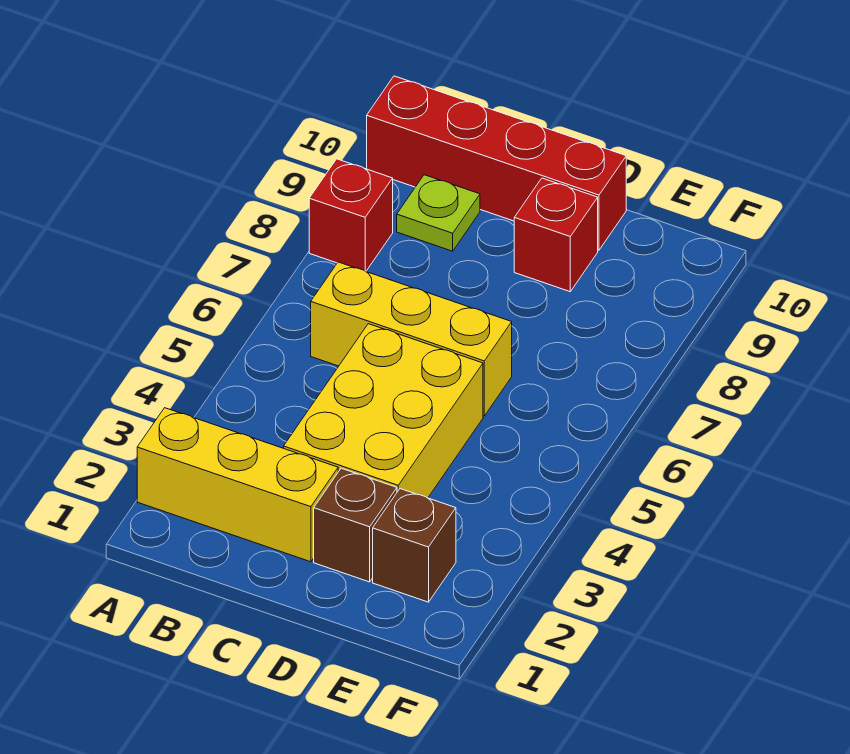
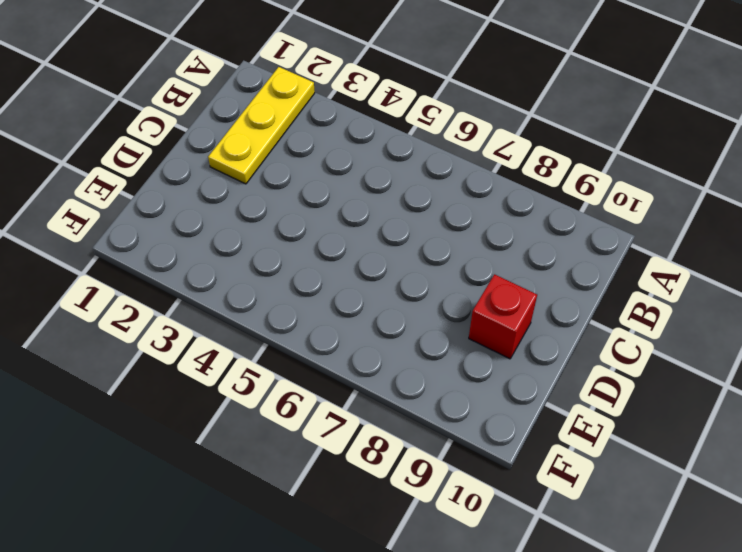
yellow 1x3 plate [208,67,315,184] -> yellow 1x3 brick [137,408,338,562]
none -> red 1x1 brick [309,159,393,271]
none -> red 1x4 brick [367,76,626,250]

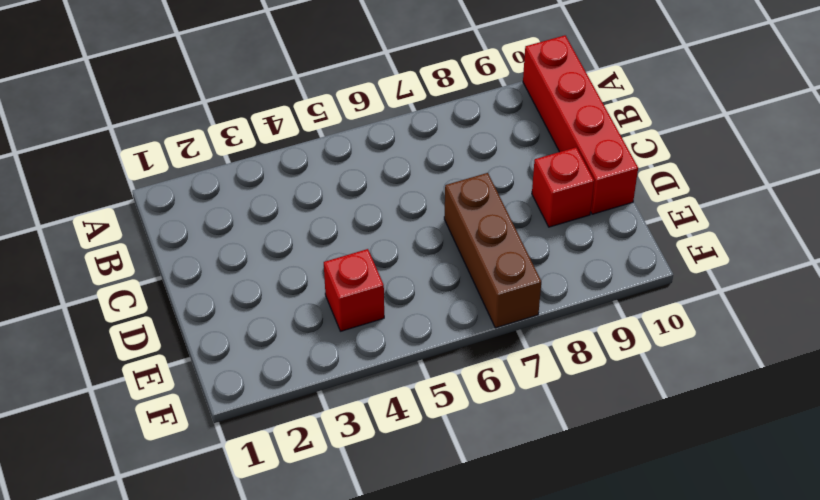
brown 1x3 brick [444,173,541,328] -> none
red 1x1 brick [324,249,384,331] -> red 1x1 brick moved to [309,159,393,271]
none -> yellow 1x3 brick [137,408,338,562]
none -> yellow 1x3 brick [311,262,512,416]

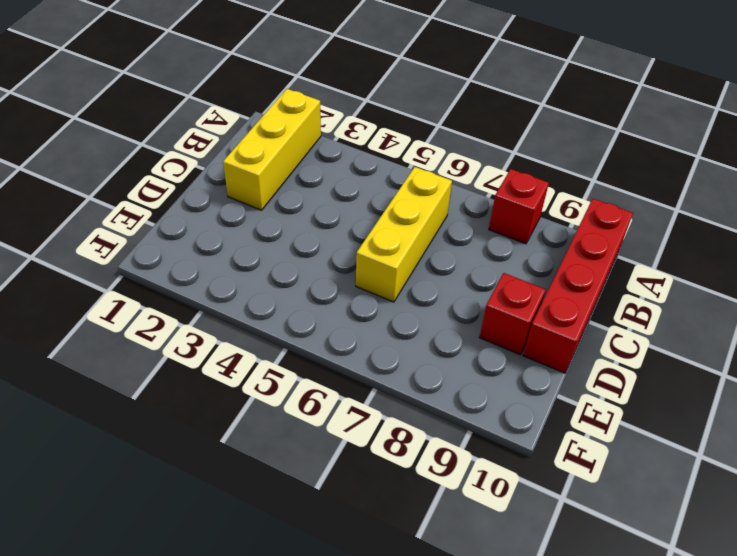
none -> lime 1x1 plate [397,175,480,251]
none -> yellow 2x3 brick [284,324,483,498]

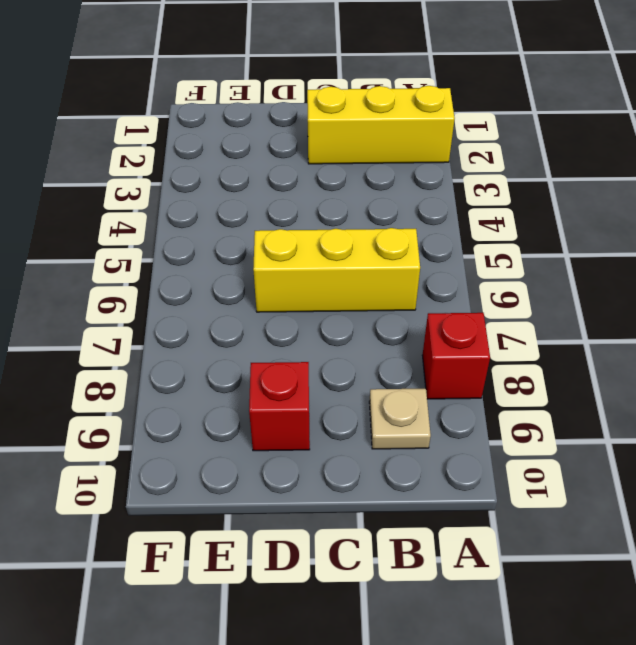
tan 1x1 plate [369,389,431,449] -> lime 1x1 plate [397,175,480,251]
none -> red 1x4 brick [367,76,626,250]
none -> yellow 2x3 brick [284,324,483,498]

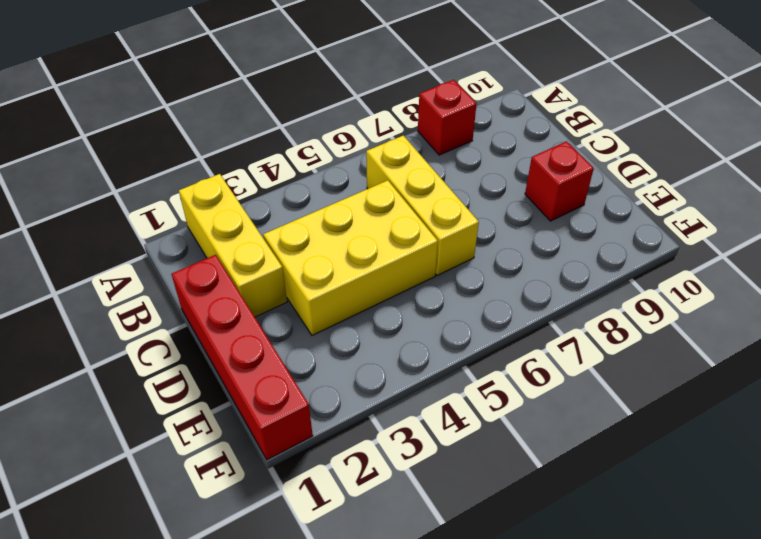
red 1x4 brick [172,255,313,460] -> red 1x4 brick moved to [367,76,626,250]
none -> lime 1x1 plate [397,175,480,251]
none -> brown 1x1 brick [314,468,397,582]

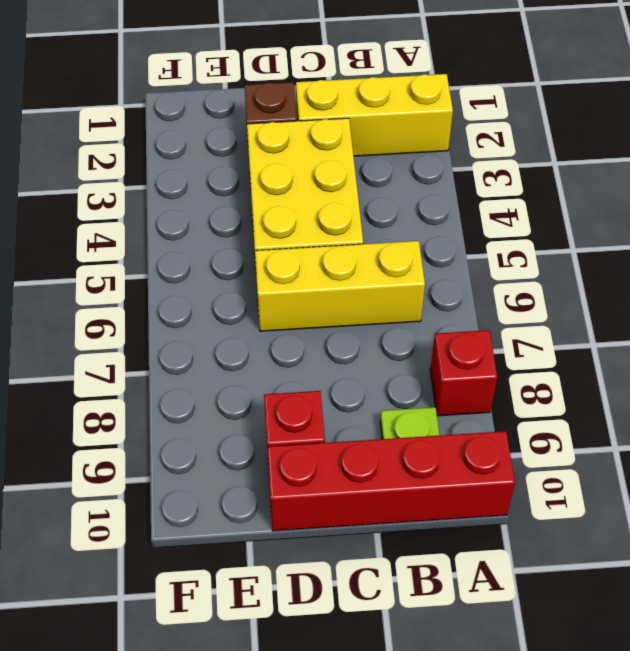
none -> brown 1x1 brick [373,489,456,602]

